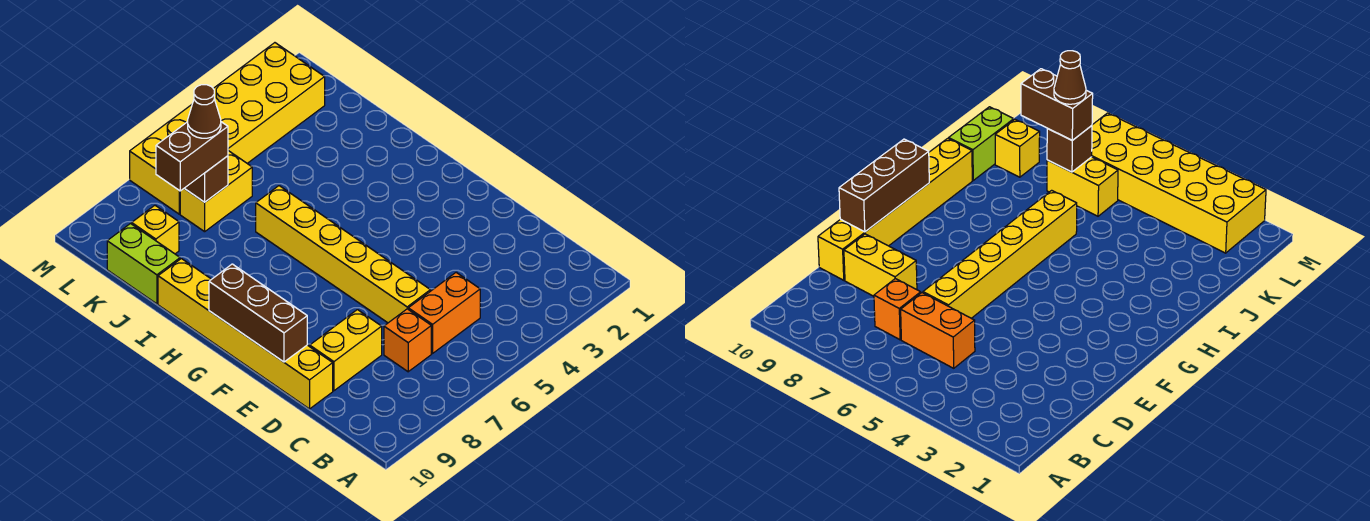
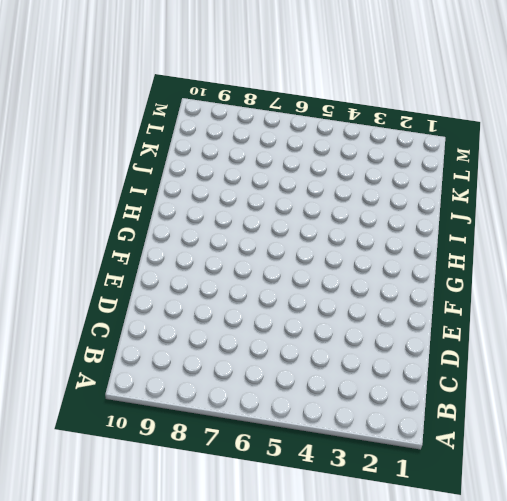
none -> orange 1x2 brick [408,273,480,353]
none -> orange 1x1 brick [384,309,431,372]
none -> yellow 1x6 brick [256,186,430,323]

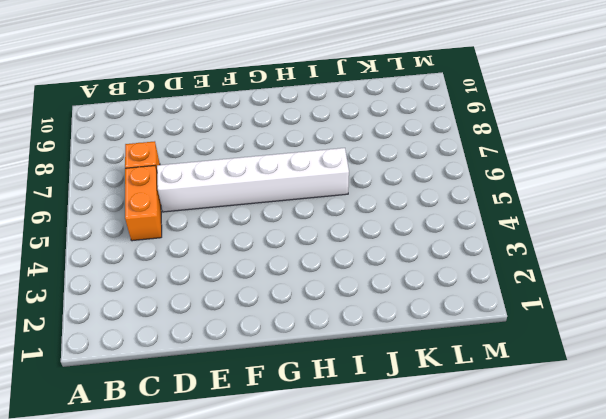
white 1x6 brick [157,148,349,212] -> yellow 1x6 brick [256,186,430,323]
none -> yellow 1x2 brick [310,310,382,391]
none -> yellow 1x6 brick [158,259,333,409]
none -> lime 1x2 brick [107,224,180,304]

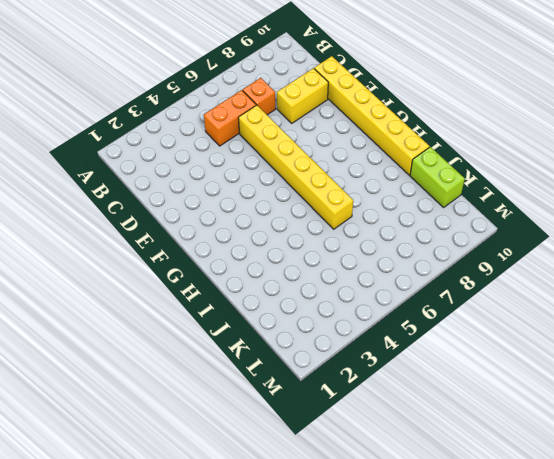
none -> yellow 1x2 brick [180,151,252,232]
none -> yellow 1x1 brick [132,205,179,254]
none -> yellow 2x6 brick [130,43,325,214]

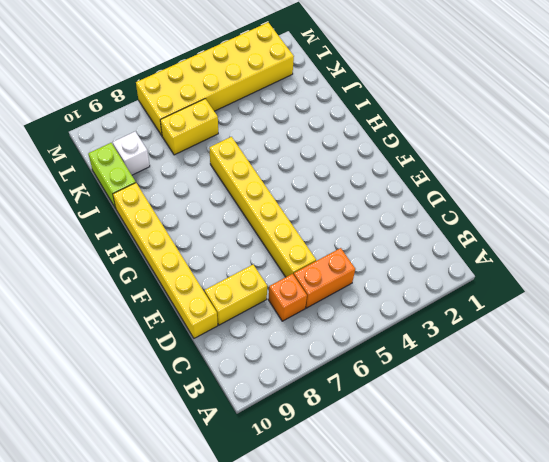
white 1x1 brick [113,132,150,175] -> yellow 1x1 brick [132,205,179,254]
none -> brown 1x3 brick [209,264,307,362]
none -> brown 1x1 brick [185,156,228,202]
none -> brown 1x2 brick [156,122,228,191]

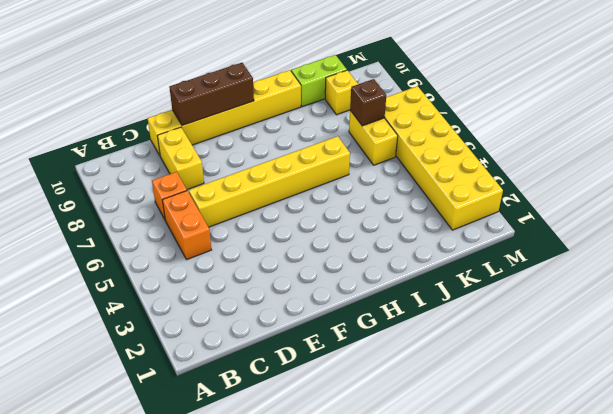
none -> brown 1x2 brick [156,122,228,191]
none -> brown 1x1 cone [188,85,221,138]

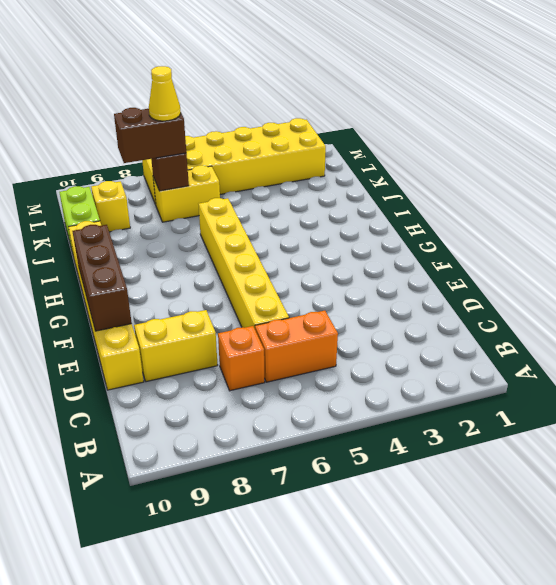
yellow 1x1 cone [149,66,181,121] -> brown 1x1 cone [188,85,221,138]

